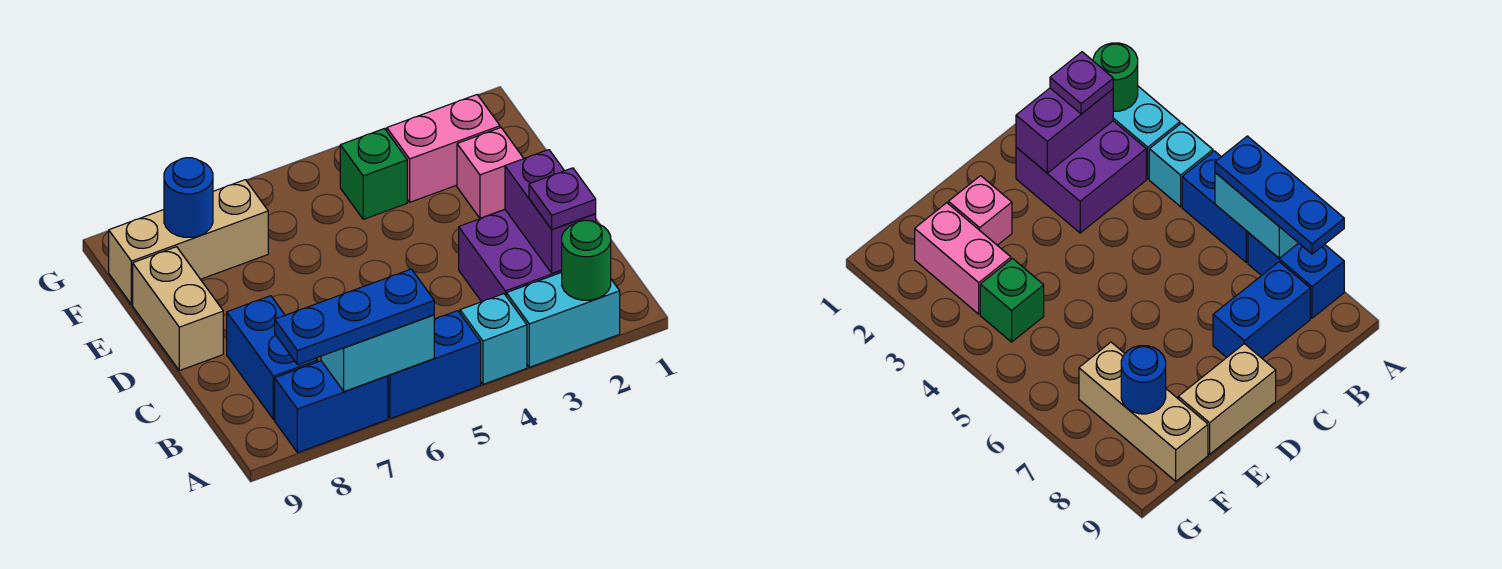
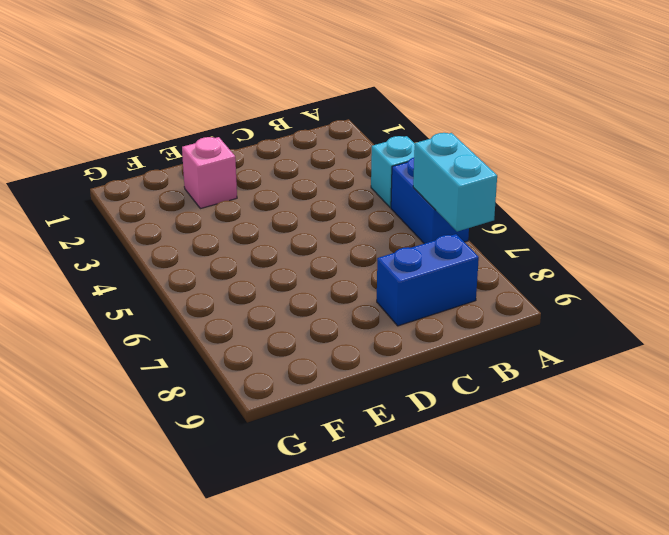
none -> cyan 1x2 brick [506,272,620,367]
none -> blue 1x2 brick [275,361,388,453]
none -> purple 2x2 brick [459,210,562,302]

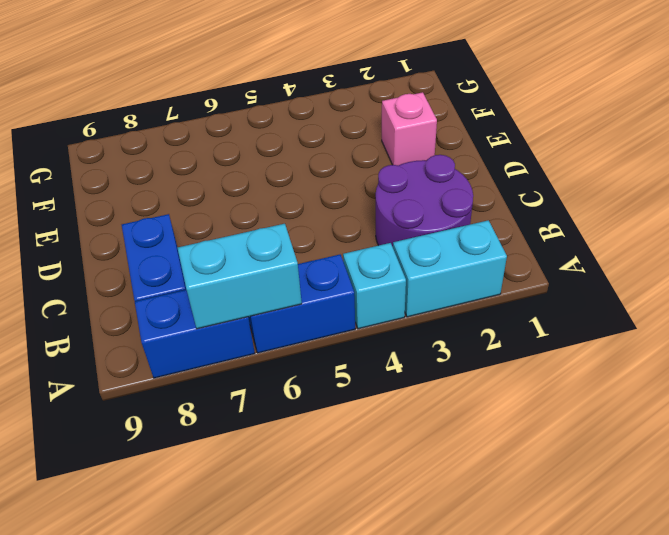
purple 2x2 round brick [376,155,473,247] -> purple 2x2 brick [459,210,562,302]
none -> tan 1x2 brick [133,247,223,371]
none -> pink 1x2 brick [387,95,500,202]
none -> green 1x1 brick [340,129,407,219]

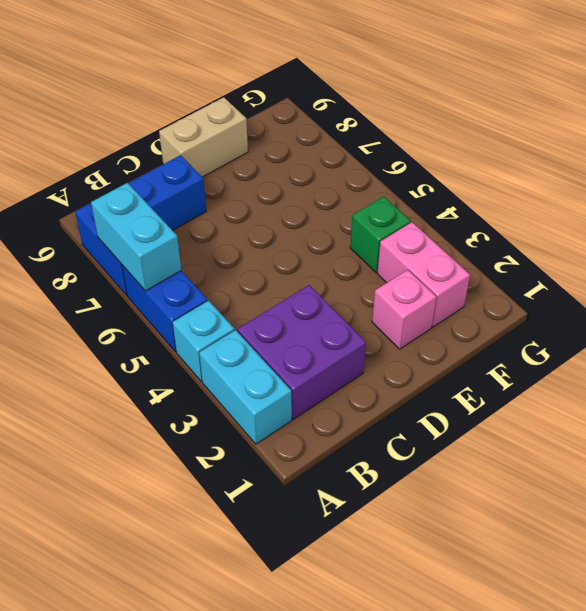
none -> tan 1x3 brick [109,180,268,305]
none -> green 1x1 round brick [562,220,611,300]
none -> purple 1x2 brick [505,150,596,273]

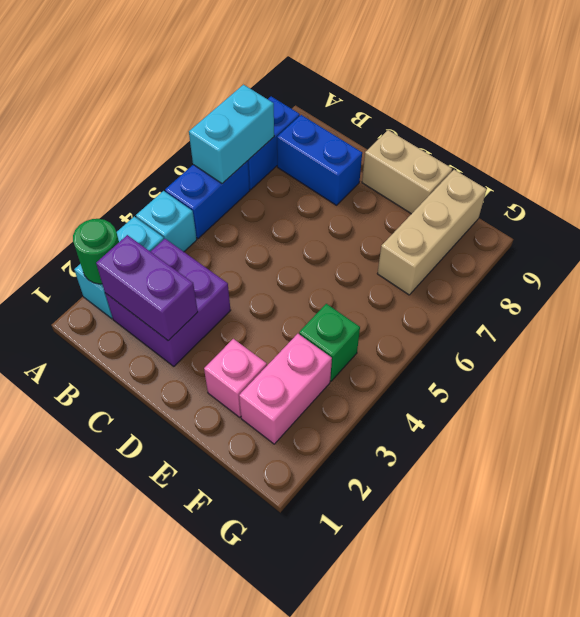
none -> blue 1x1 round brick [164,158,213,237]
none -> blue 1x3 plate [275,269,434,365]
none -> purple 1x1 plate [529,168,596,229]

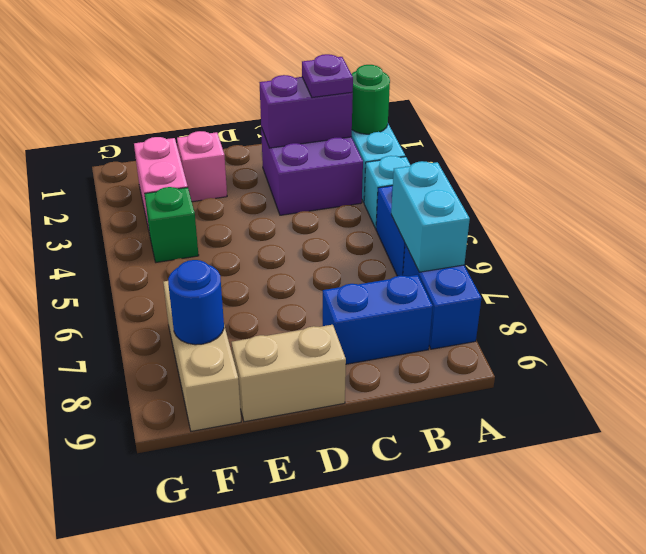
none -> blue 1x3 plate [275,269,434,365]

